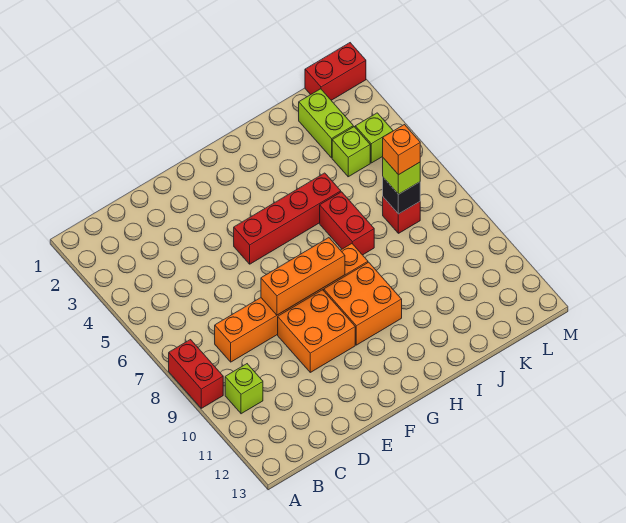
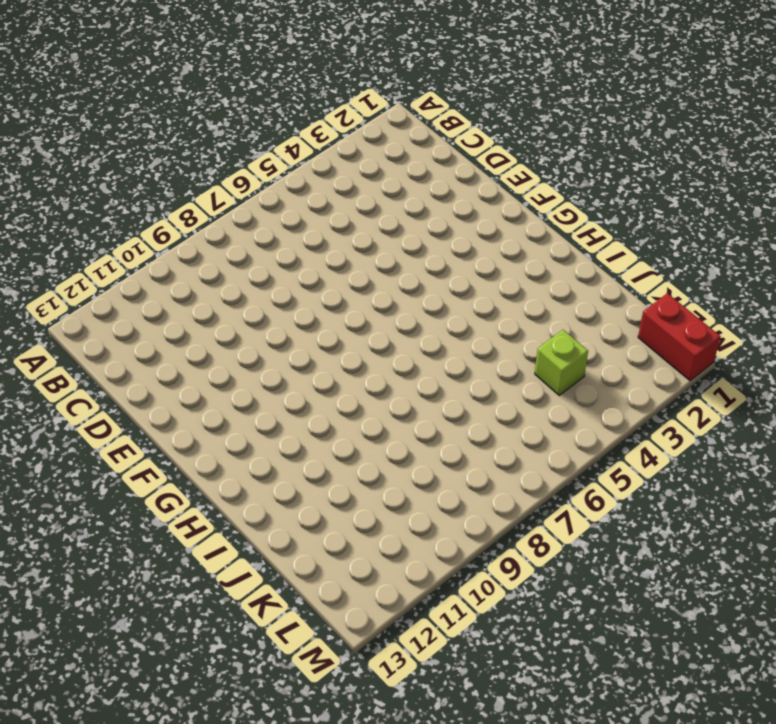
none -> red 1x2 brick [169,340,223,408]
none -> lime 1x1 brick [225,364,263,414]
none -> orange 1x6 brick [215,244,368,362]

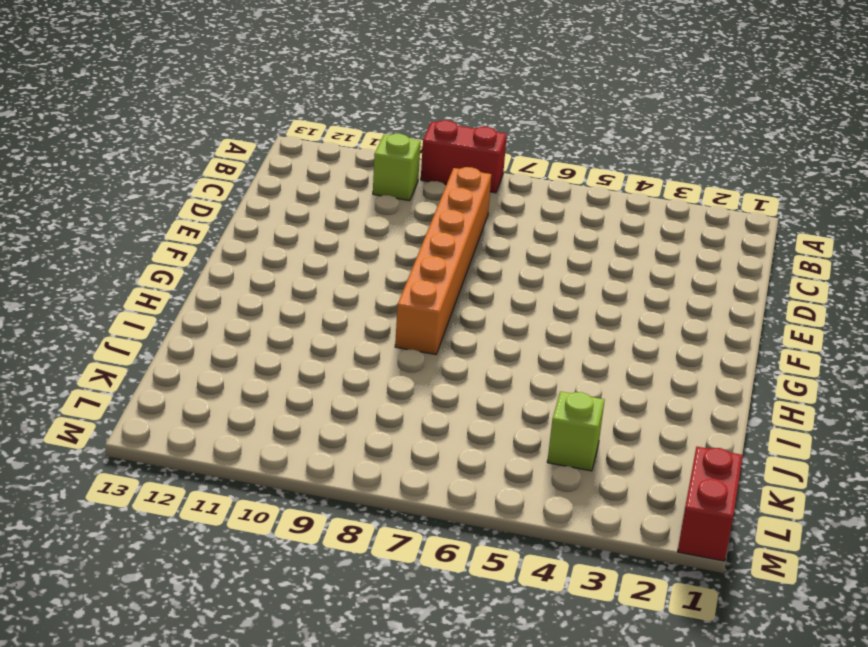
none -> orange 2x2 brick [278,290,355,372]
none -> red 1x4 brick [234,173,341,264]
none -> orange 2x2 brick [324,262,402,345]

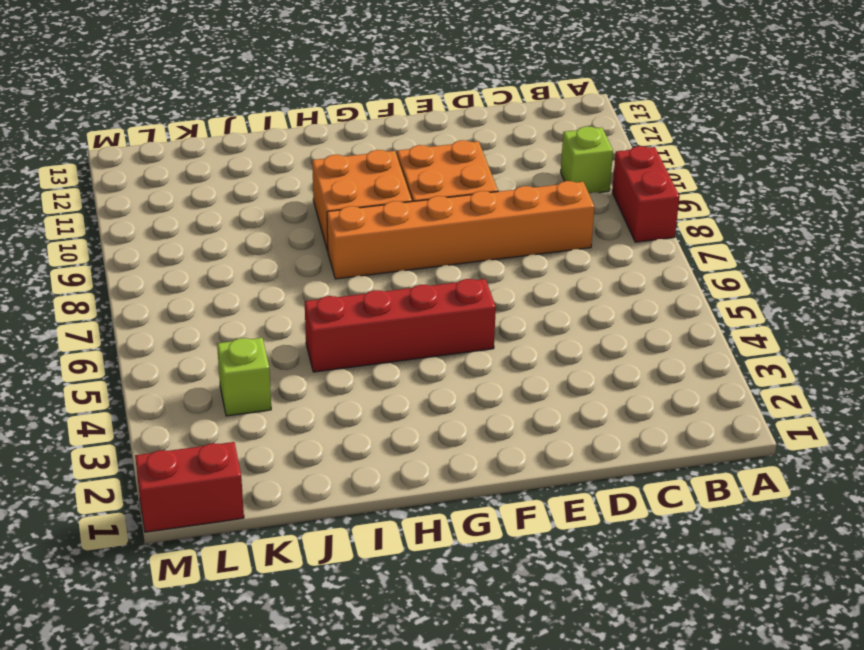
none -> red 1x2 brick [320,192,374,255]
none -> lime 1x2 brick [299,89,353,158]
none -> red 1x1 brick [383,197,420,233]

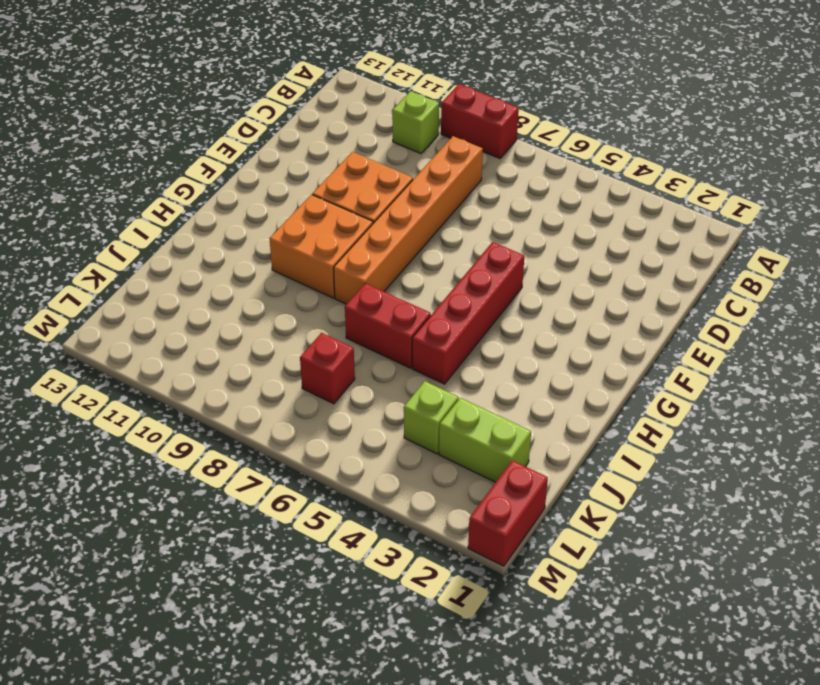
none -> lime 1x1 brick [355,113,393,163]
none -> orange 1x3 brick [261,238,345,315]
none -> black 1x1 brick [383,178,420,214]

